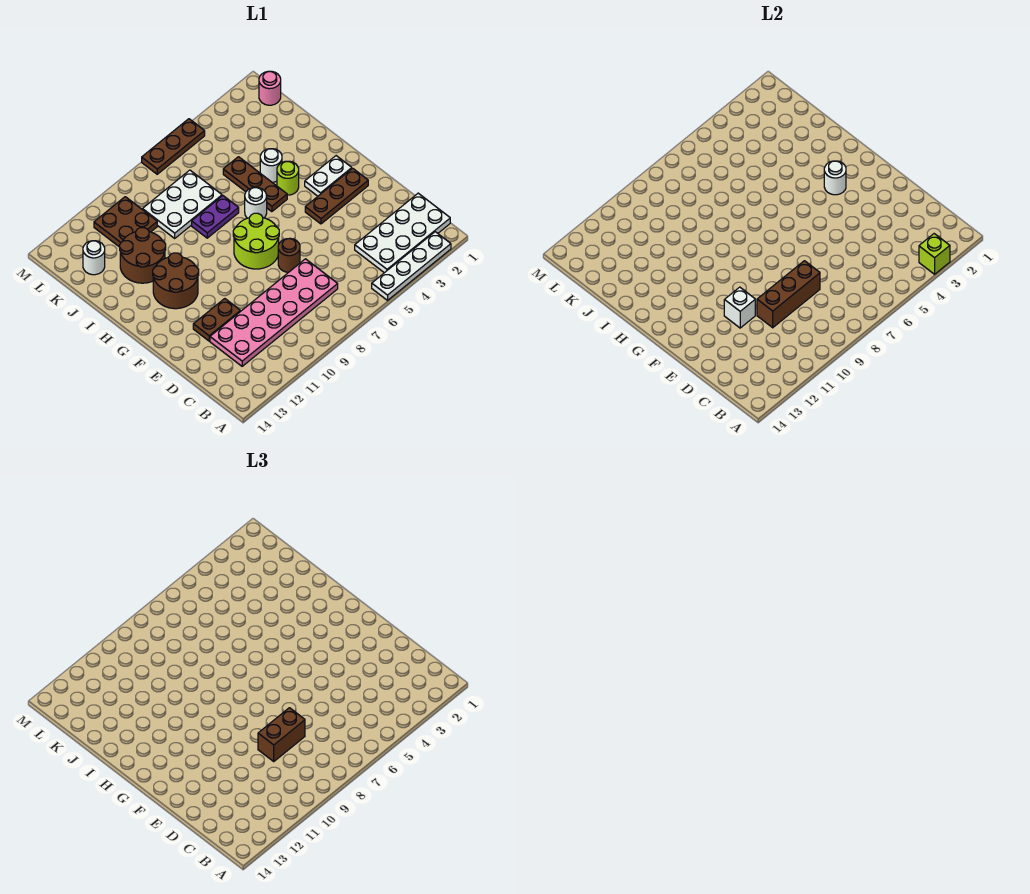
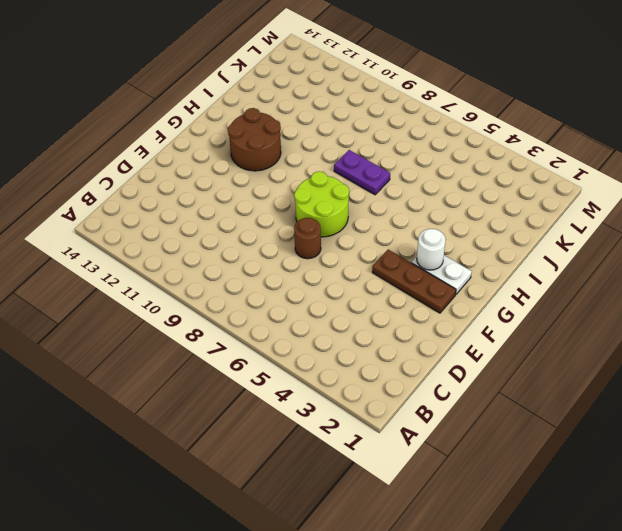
none -> white 1x4 plate [372,232,451,300]
none -> white 2x4 plate [355,193,450,273]
none -> pink 2x6 plate [210,259,338,366]

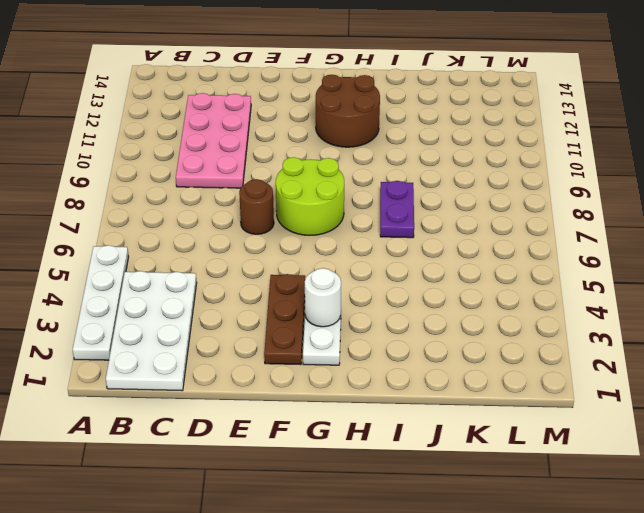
pink 2x4 plate [176,93,251,188] -> pink 2x6 plate [210,259,338,366]
none -> brown 1x2 plate [193,299,240,341]
none -> lime 1x1 round brick [277,161,299,195]
none -> brown 1x3 plate [223,157,287,212]

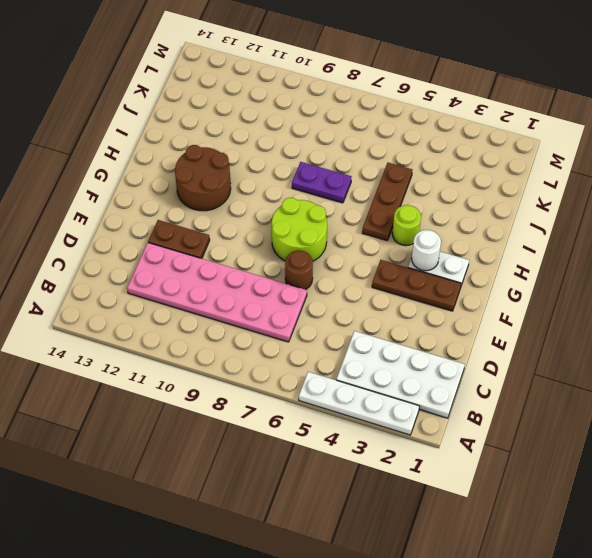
none -> white 1x1 round brick [245,187,267,218]
none -> white 1x1 round brick [260,149,282,182]
none -> brown 2x2 round brick [120,228,166,283]

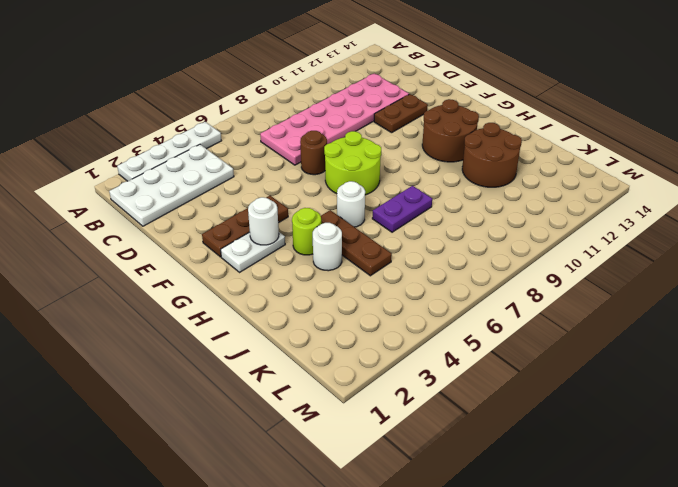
none -> white 2x3 plate [143,170,222,238]
none -> brown 2x2 plate [94,197,157,247]
none -> white 1x1 round brick [83,241,105,275]

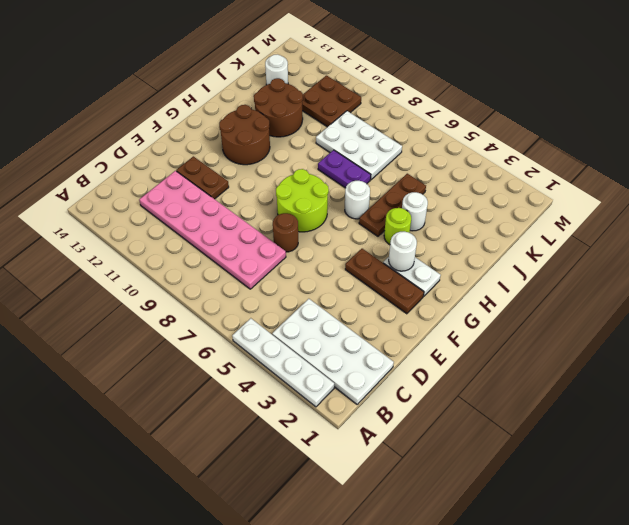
none -> pink 1x1 round brick [259,71,281,105]
none -> brown 1x3 plate [142,119,205,174]
none -> lime 1x1 brick [919,234,950,274]

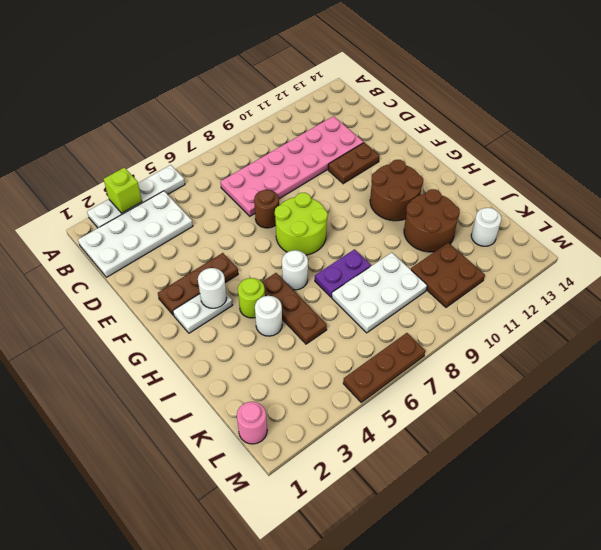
none -> brown 1x3 brick [757,261,820,328]
none -> white 1x1 brick [724,287,755,328]
none -> brown 1x2 brick [258,708,305,761]

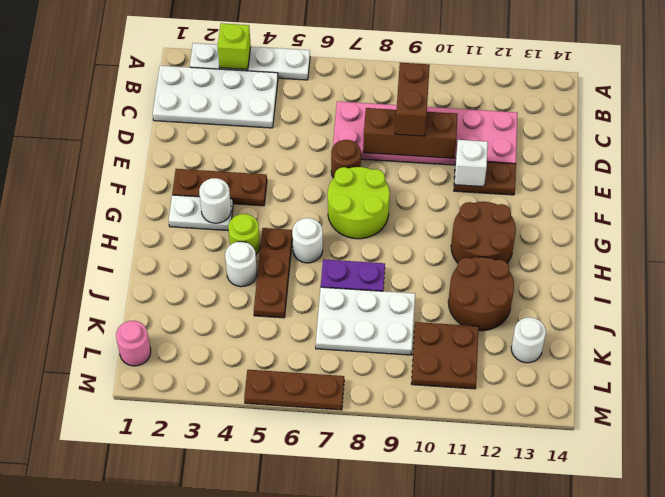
brown 1x2 brick [395,63,430,136] -> brown 1x2 brick turned to [258,708,305,761]

